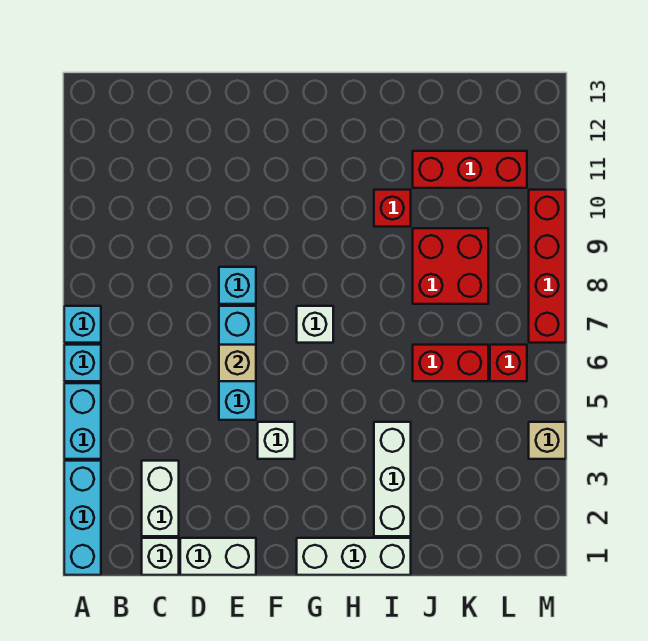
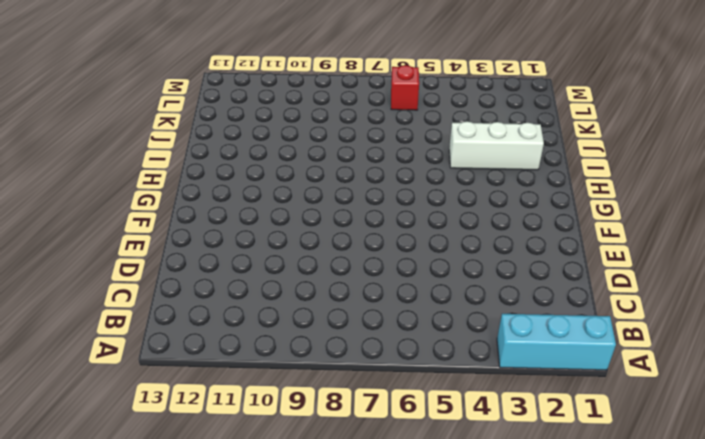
none -> cyan 1x2 brick [64,383,101,459]
none -> cyan 1x1 brick [64,345,101,381]
none -> cyan 1x1 brick [64,306,101,343]

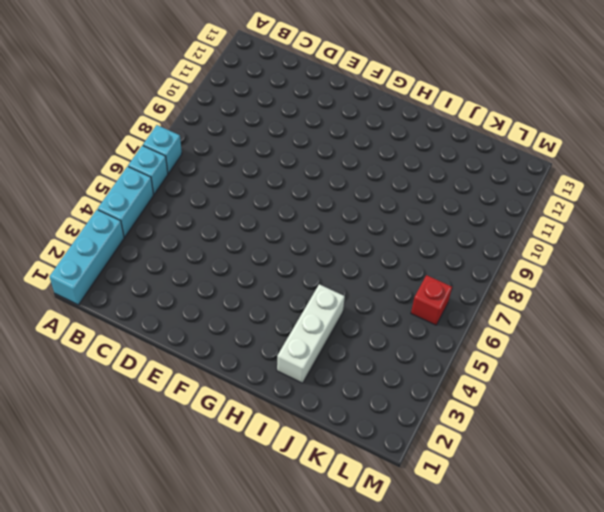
none -> white 1x1 brick [142,538,179,575]
none -> white 1x2 brick [142,461,179,536]
none -> white 1x2 brick [180,538,256,575]

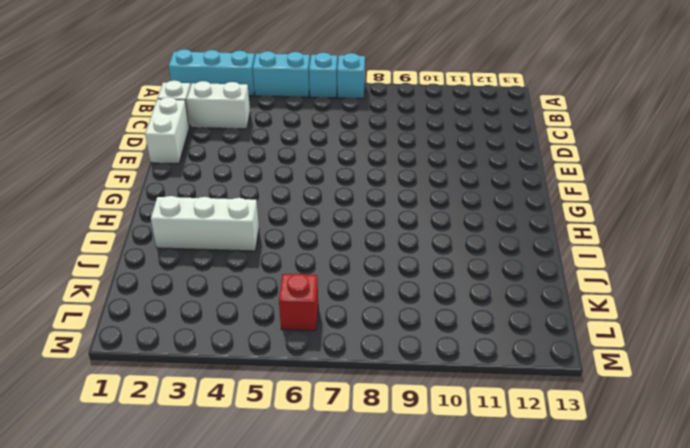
none -> cyan 1x3 brick [219,306,256,420]
none -> cyan 1x1 brick [219,267,256,304]
none -> white 1x1 brick [258,422,295,459]

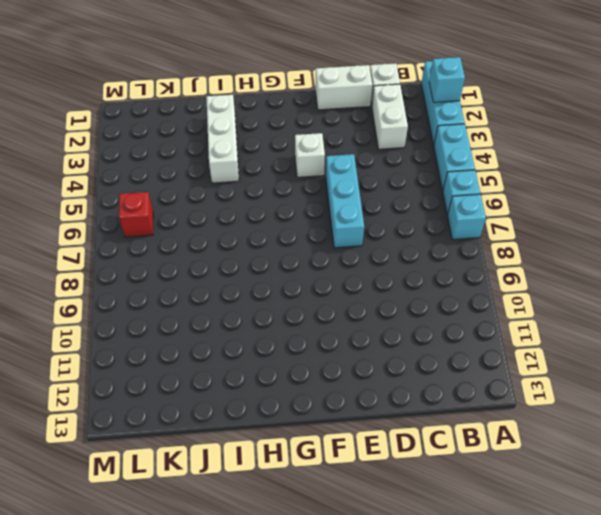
cyan 1x1 brick [429,57,465,102] -> cyan 1x1 brick moved to [219,267,256,304]
none -> white 1x3 brick [297,538,411,575]
none -> white 1x1 brick [297,306,333,343]
none -> red 1x1 brick [374,190,411,227]

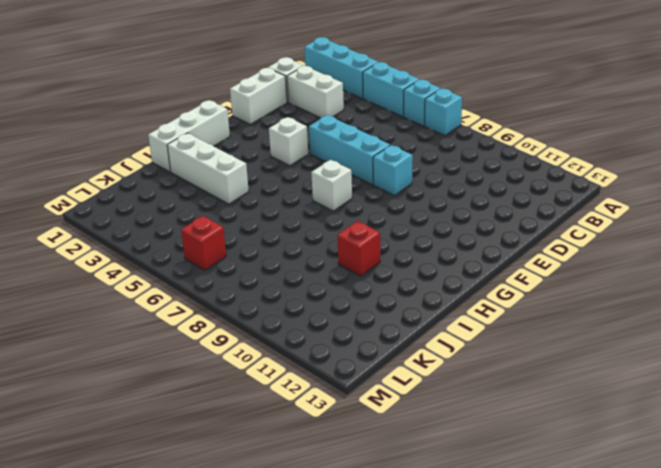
none -> red 1x2 brick [413,345,488,381]
none -> red 2x2 brick [413,228,488,304]
none -> red 1x3 brick [413,151,527,188]

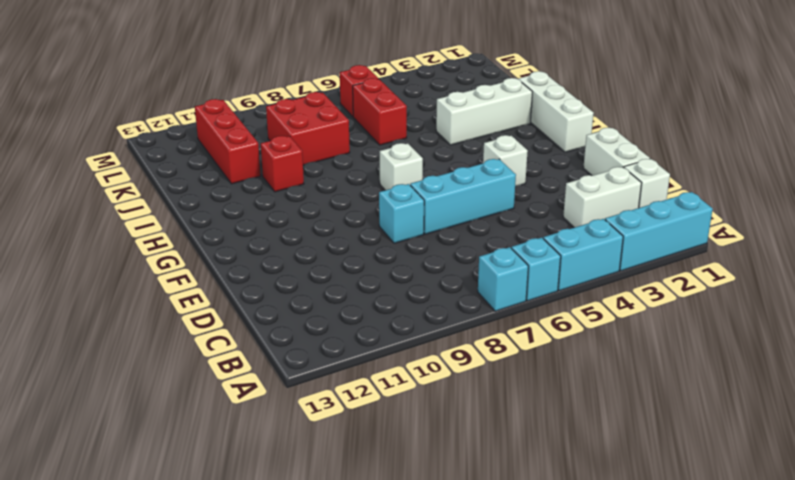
none -> tan 1x1 brick [529,422,566,459]
none -> red 1x4 brick [529,190,566,343]
none -> tan 1x1 brick [219,345,256,381]

